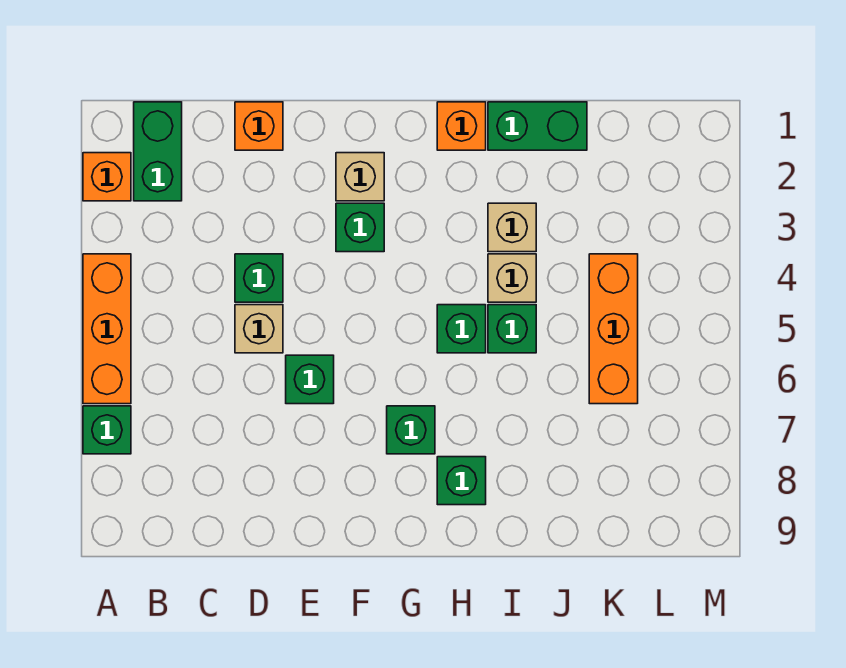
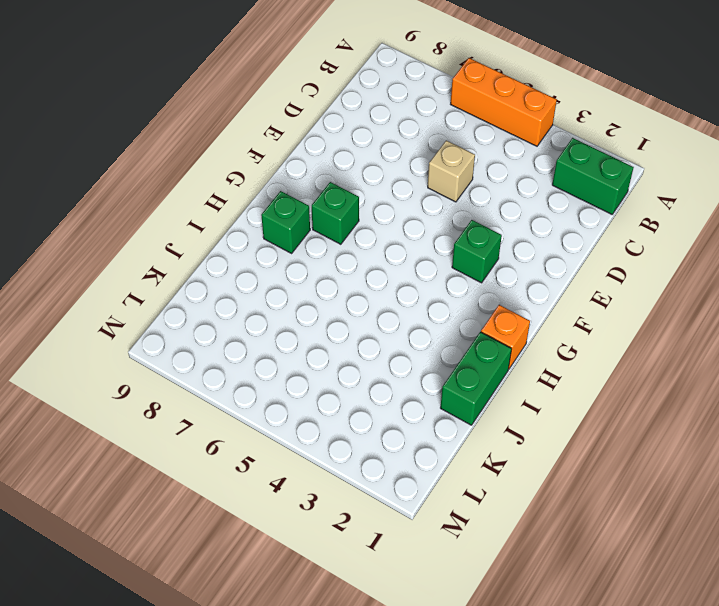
none -> orange 1x1 brick [83,153,131,201]
none -> green 1x1 brick [83,406,131,454]
none -> orange 1x1 brick [235,102,283,150]

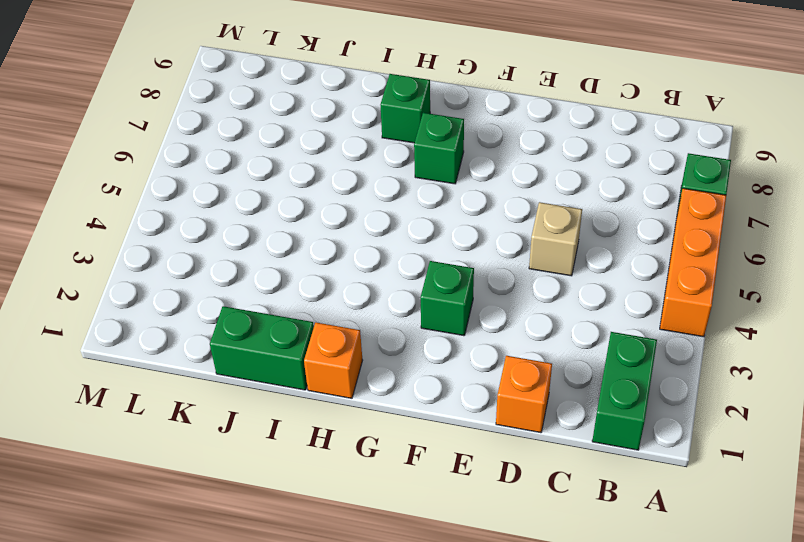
none -> orange 1x1 brick [83,153,131,201]
none -> green 1x1 brick [235,254,283,302]
none -> green 1x1 brick [286,355,334,404]

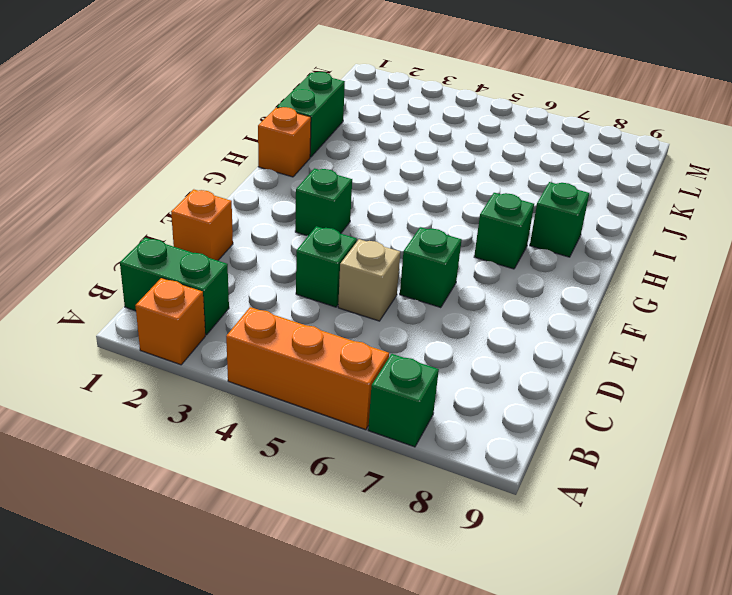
none -> tan 1x1 brick [336,153,384,201]
none -> green 1x1 brick [437,305,486,353]
none -> tan 1x1 brick [488,203,536,252]

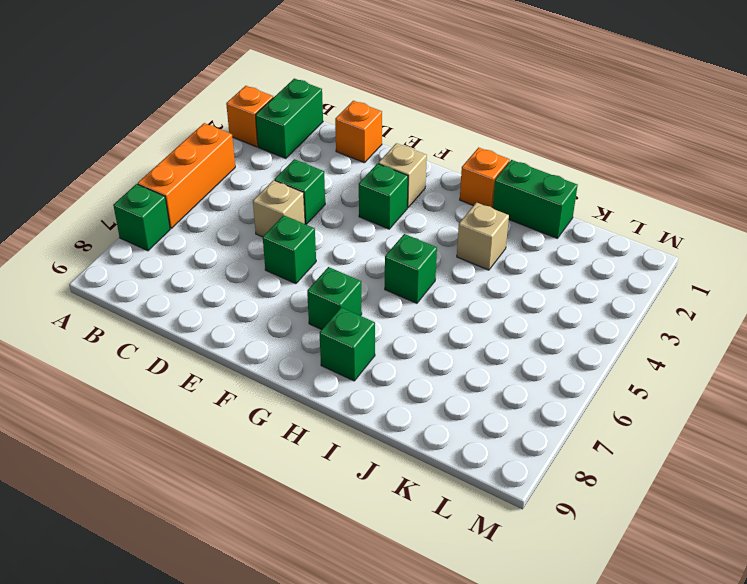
none -> tan 1x1 brick [488,254,536,302]
none -> green 1x1 brick [488,305,536,353]
none -> orange 1x3 brick [589,254,638,404]

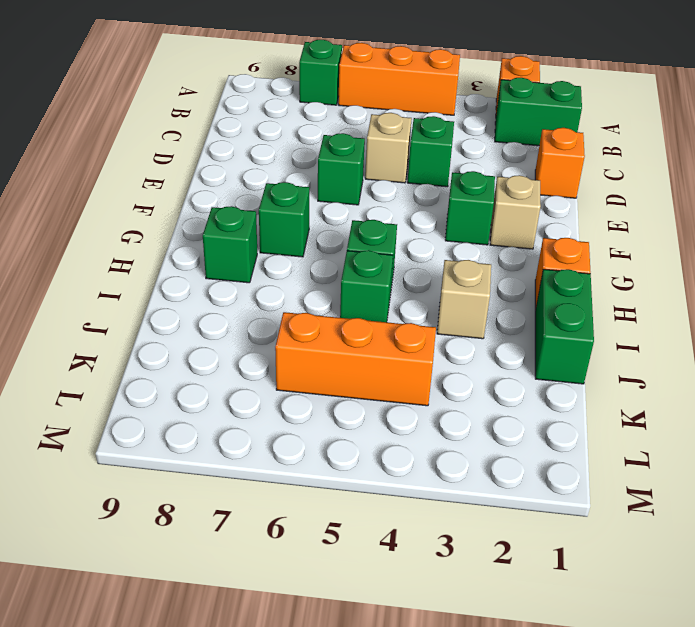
none -> tan 1x1 brick [488,254,536,302]

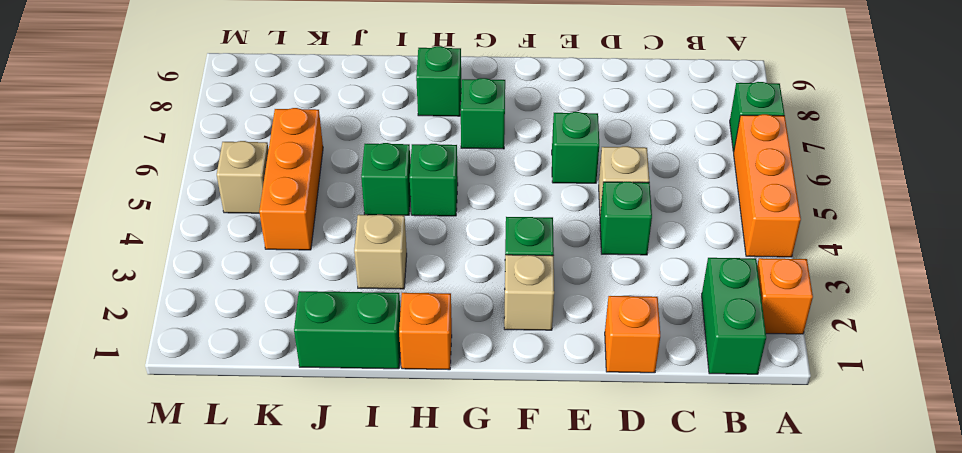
tan 1x1 brick [217,141,269,213] -> tan 1x1 brick moved to [488,254,536,302]

